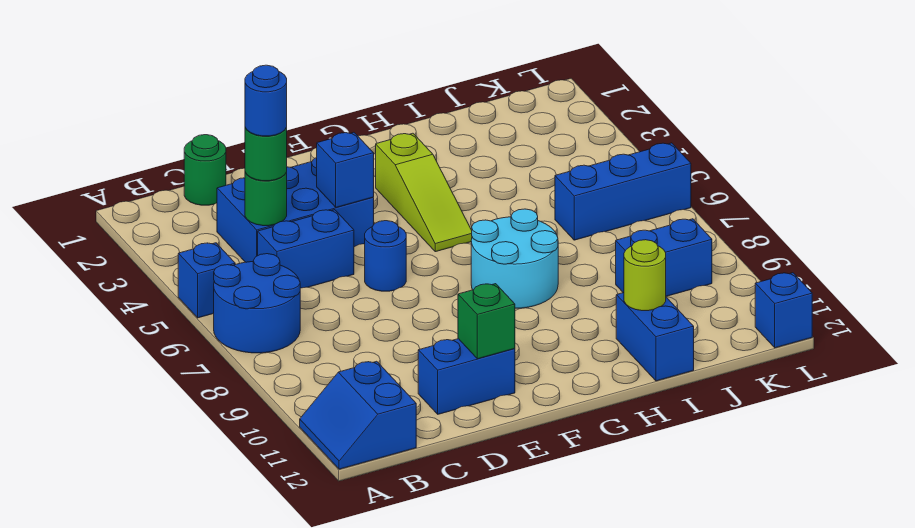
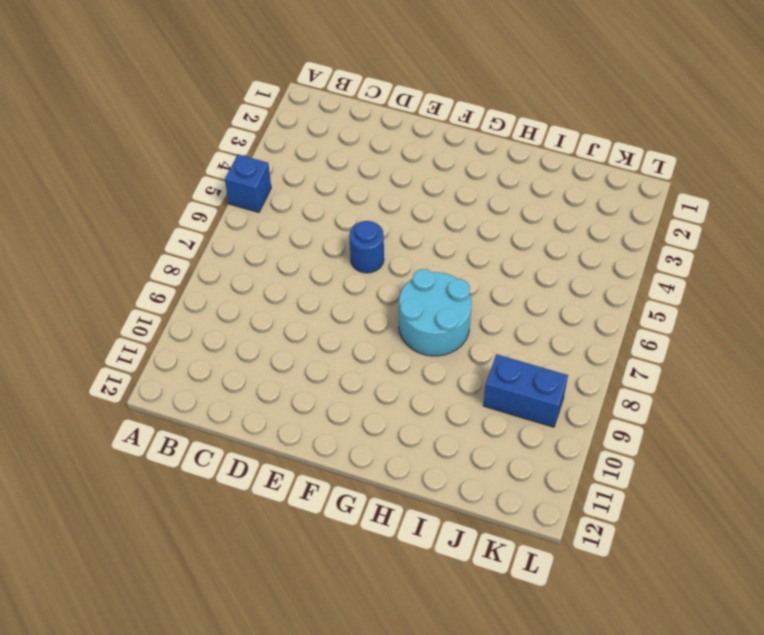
none -> blue 2x2 round brick [214,254,300,353]
none -> blue 2x2 slope [300,361,416,469]
none -> green 1x1 round brick [184,135,226,205]

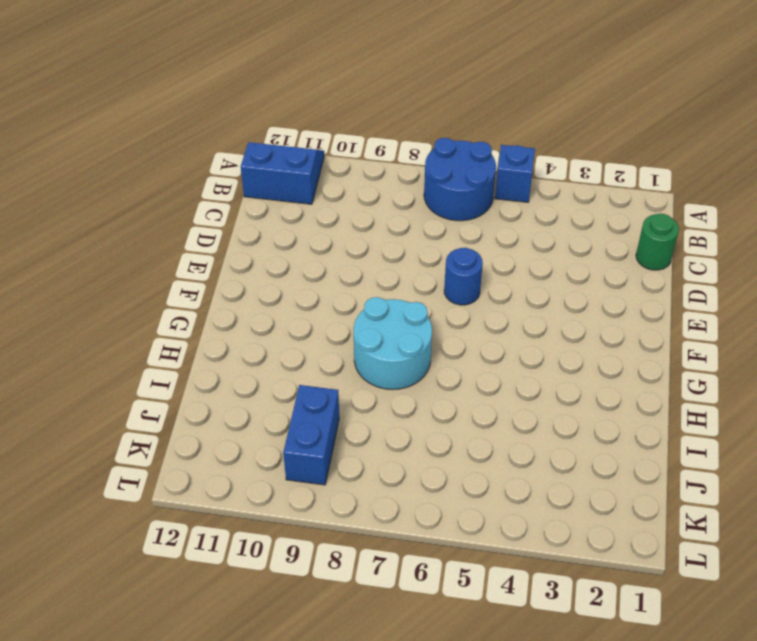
none -> blue 2x3 brick [217,158,374,262]
none -> blue 1x2 brick [258,210,354,288]
none -> blue 1x2 brick [418,339,515,414]

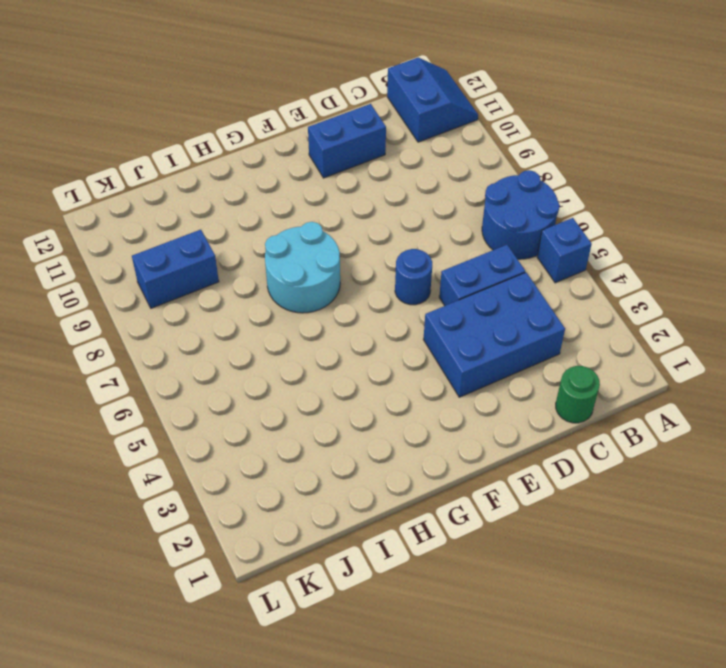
none -> lime 1x3 slope [376,133,472,252]
none -> blue 1x2 brick [616,293,694,381]
none -> blue 1x3 brick [555,143,691,240]

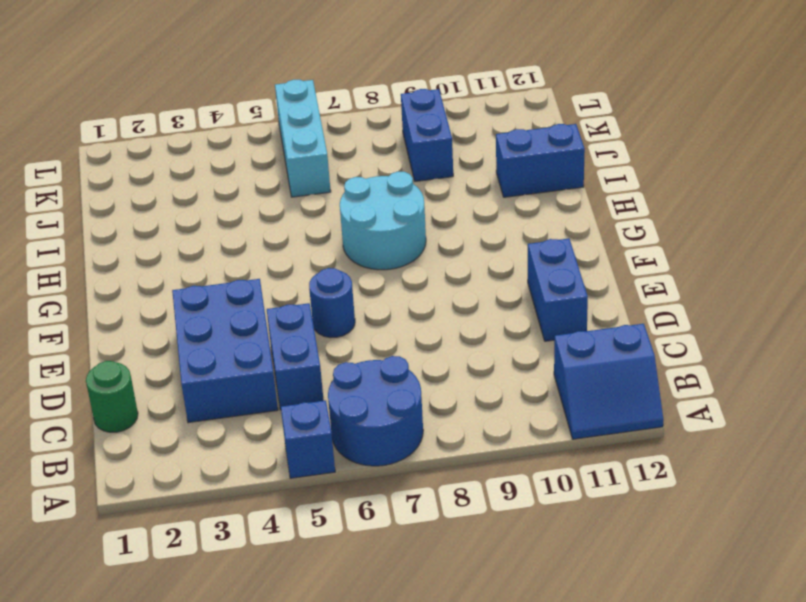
cyan 1x3 brick [275,80,331,197] -> blue 1x3 brick [555,143,691,240]
none -> lime 1x3 slope [376,133,472,252]
none -> blue 1x1 brick [755,273,812,348]
none -> green 1x1 round brick [245,172,287,226]

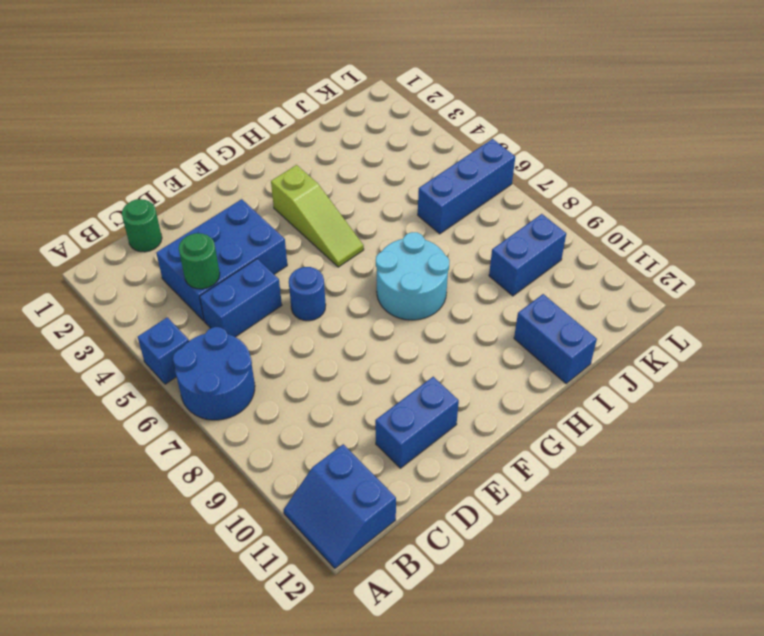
none -> blue 1x1 brick [755,273,812,348]
none -> blue 1x1 brick [317,132,374,207]
none -> green 1x1 brick [458,284,515,359]

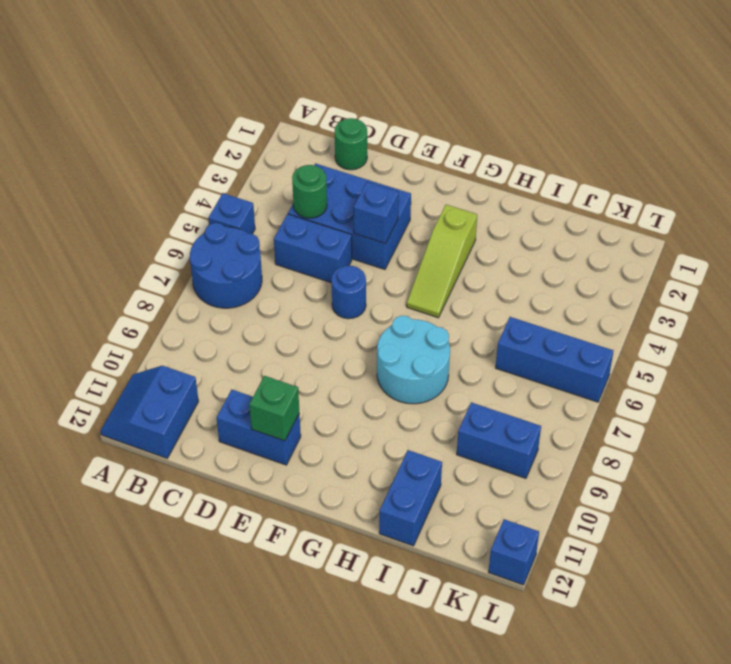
none -> lime 1x1 round brick [624,240,666,311]
none -> green 1x1 round brick [245,128,287,181]
none -> blue 1x1 round brick [245,65,287,136]

